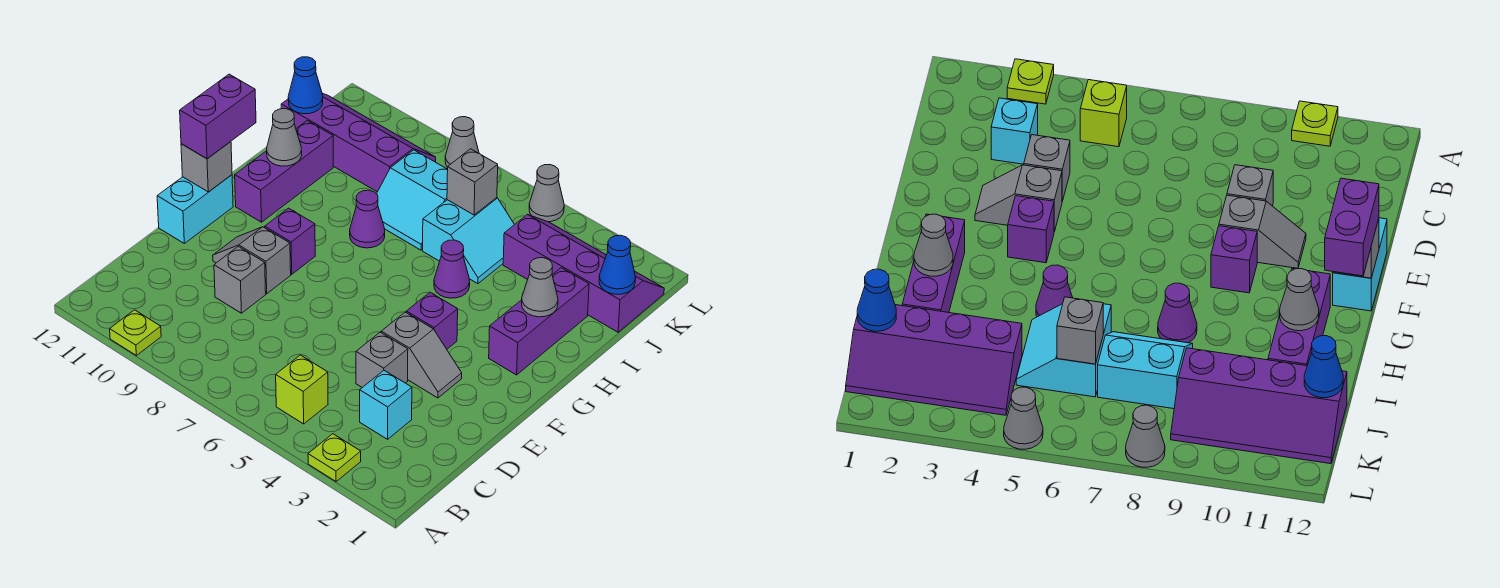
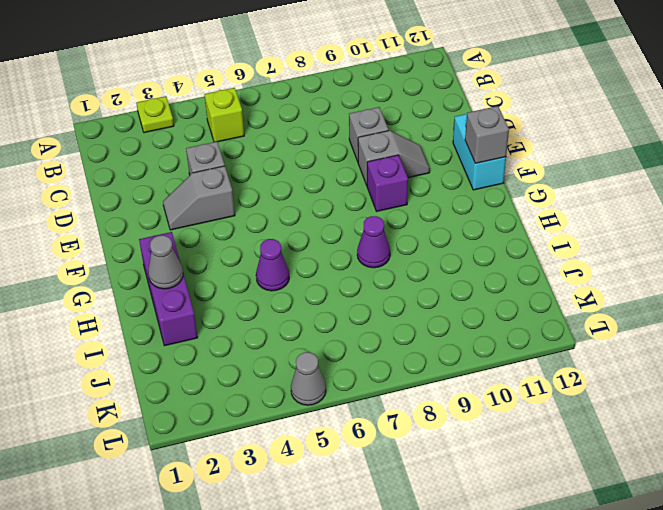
none -> lime 1x1 plate [110,310,161,355]
none -> cyan 1x1 brick [360,370,412,439]
none -> purple 1x1 brick [406,292,458,349]

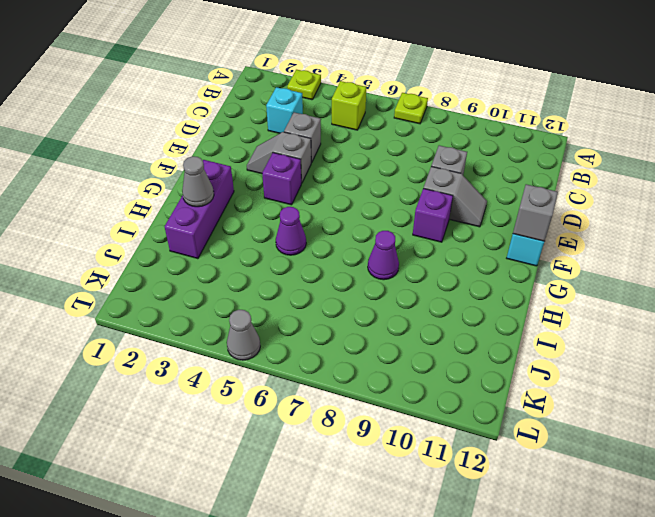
lime 1x1 plate [394,93,428,124] -> lime 1x1 plate moved to [110,310,161,355]
none -> purple 1x3 brick [235,121,333,222]
none -> cyan 2x2 slope [423,198,514,284]
none -> cyan 2x2 slope [377,150,448,250]

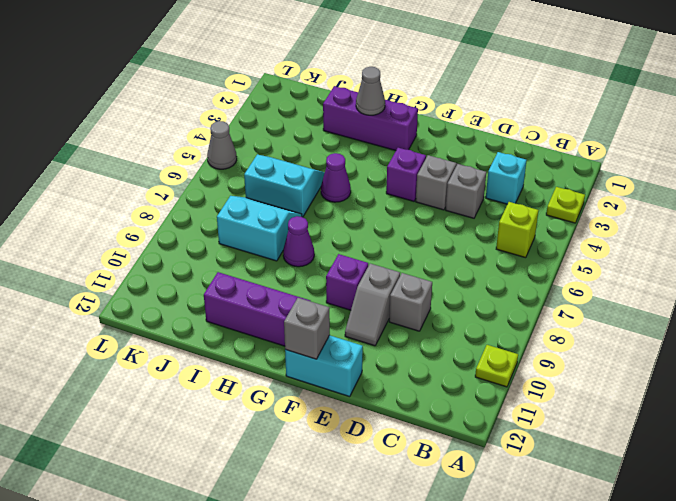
cyan 2x2 slope [217,196,302,261] -> cyan 2x2 slope turned to [377,150,448,250]
none -> purple 2x4 slope [503,214,664,332]
none -> purple 2x4 slope [281,93,436,192]
none -> grey 1x1 cone [445,117,479,167]

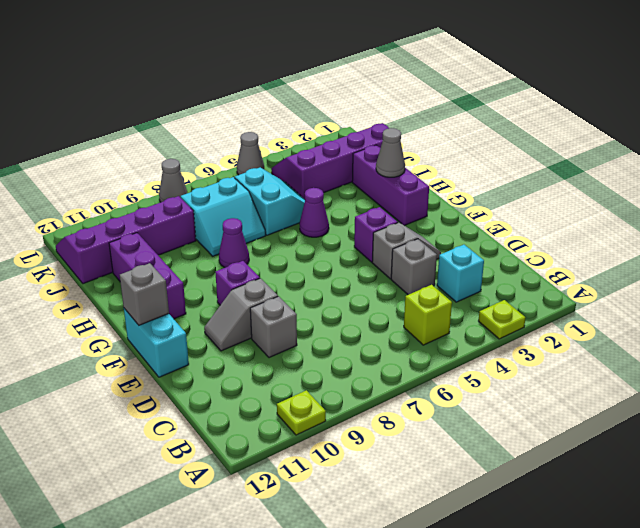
none -> grey 1x1 cone [267,109,302,166]
none -> blue 1x1 cone [599,235,636,294]
none -> grey 1x1 brick [447,149,498,215]

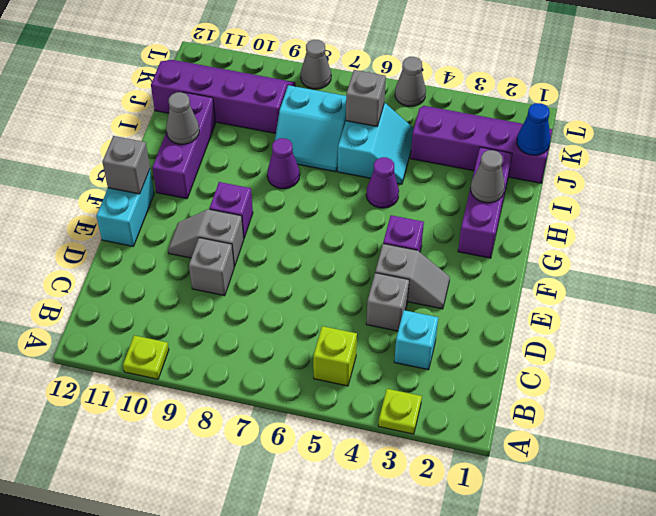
none -> blue 1x1 cone [288,57,323,114]
none -> purple 1x2 brick [180,74,256,159]

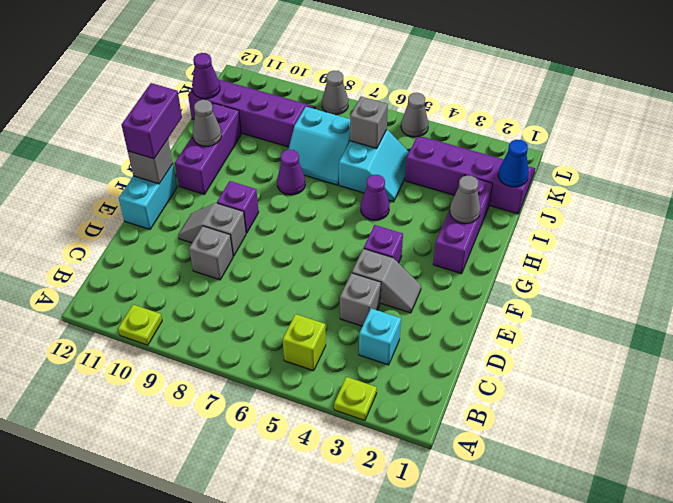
purple 1x1 cone [192,53,220,99] -> blue 1x1 cone [288,57,323,114]

